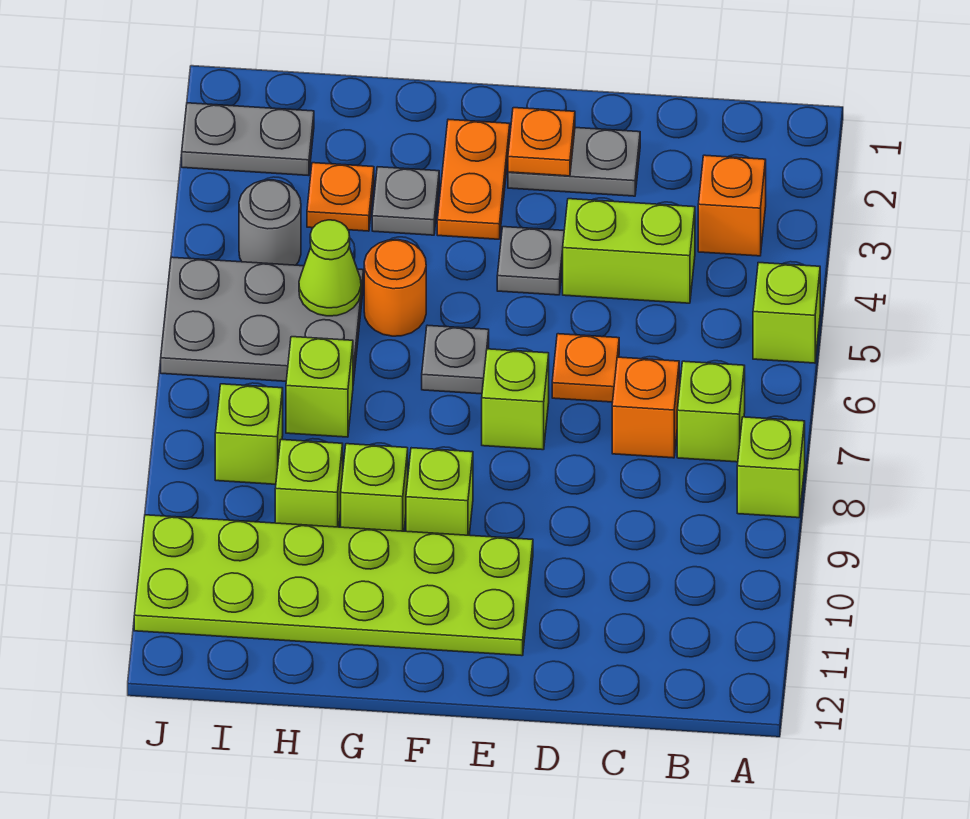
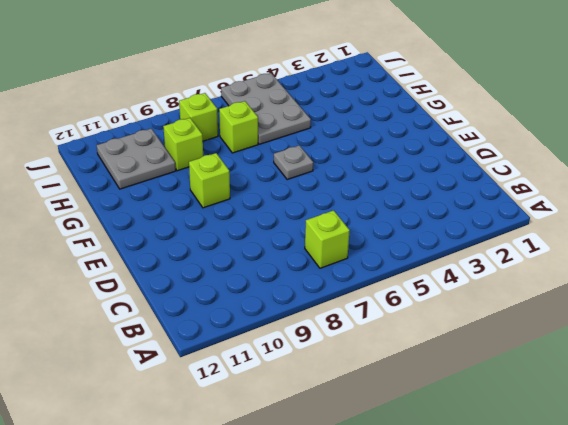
grey 2x2 plate [97,129,176,189] -> lime 2x6 plate [134,515,533,656]
none -> lime 1x1 brick [753,263,820,363]
none -> lime 1x1 brick [737,417,805,518]
none -> orange 1x1 brick [698,155,766,256]

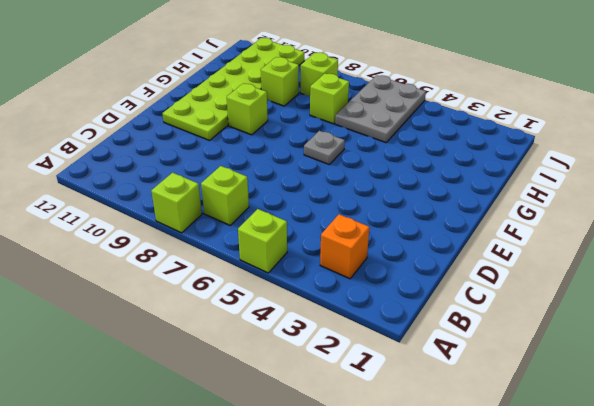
none -> lime 1x2 brick [563,199,695,303]
none -> orange 1x1 brick [612,357,679,458]
none -> grey 1x2 plate [508,128,640,196]

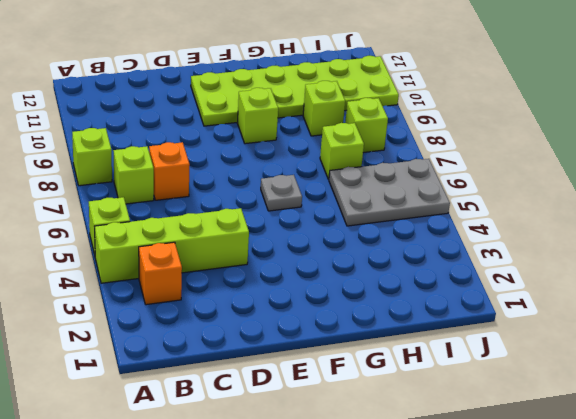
lime 1x4 brick [94,208,249,283] -> lime 1x2 brick [563,199,695,303]
none -> grey 1x2 plate [508,128,640,196]
none -> orange 1x1 plate [552,334,619,402]
none -> grey 1x1 plate [497,227,564,295]

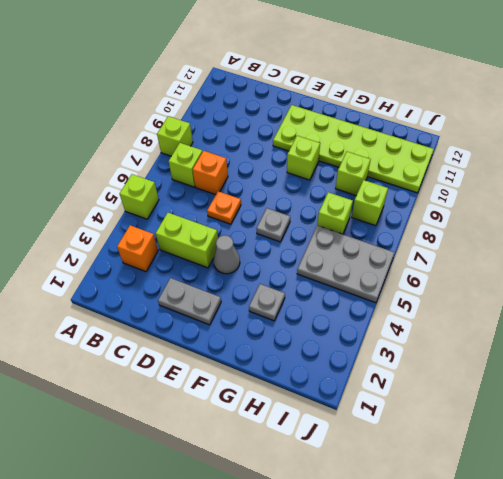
grey 1x1 cone [213,235,240,274] -> grey 1x1 plate [497,227,564,295]
none -> lime 1x1 brick [482,349,549,450]
none -> orange 1x2 plate [437,119,510,239]
none -> orange 1x1 round brick [364,240,426,336]

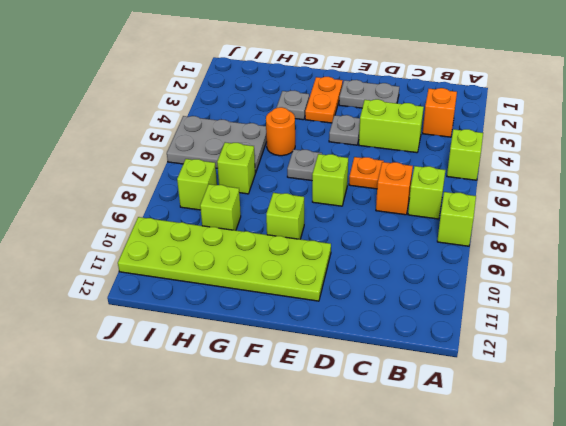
none -> lime 1x1 brick [341,444,408,531]
none -> orange 1x1 plate [307,163,374,231]
none -> grey 1x2 plate [182,103,314,176]

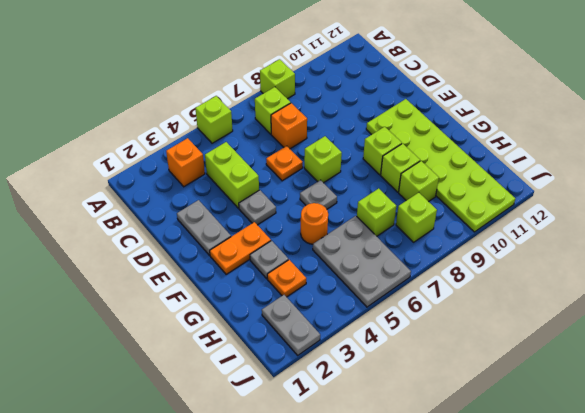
none -> grey 1x1 round brick [239,180,301,265]
none -> orange 1x1 plate [508,108,575,176]
none -> lime 1x1 cone [299,220,361,316]

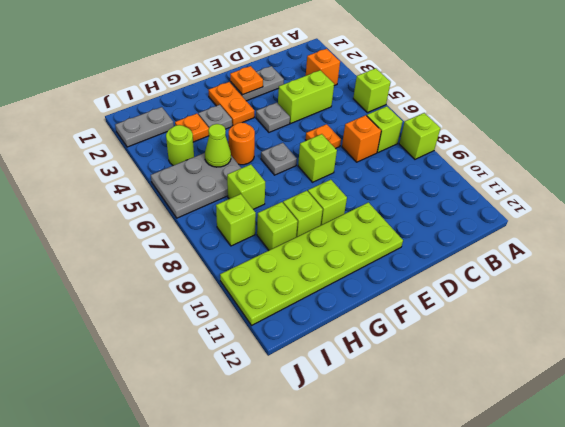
lime 1x1 round brick [166,125,194,166] -> grey 1x1 round brick [239,180,301,265]

